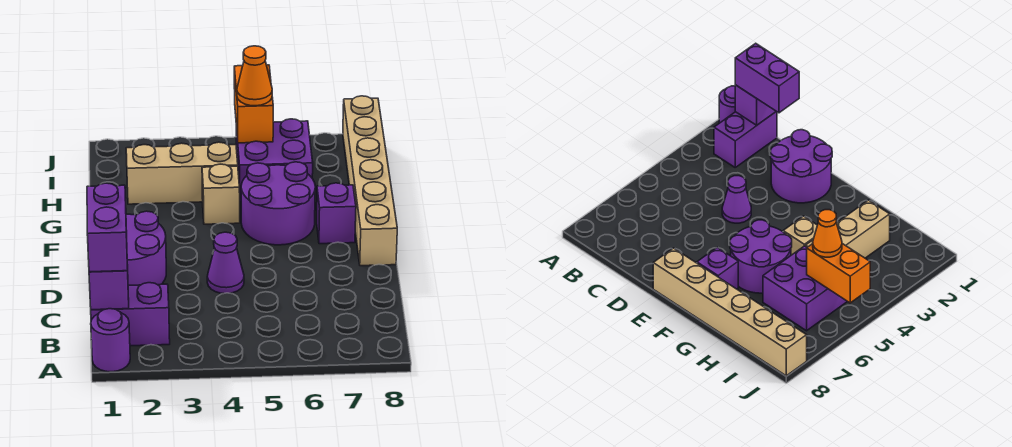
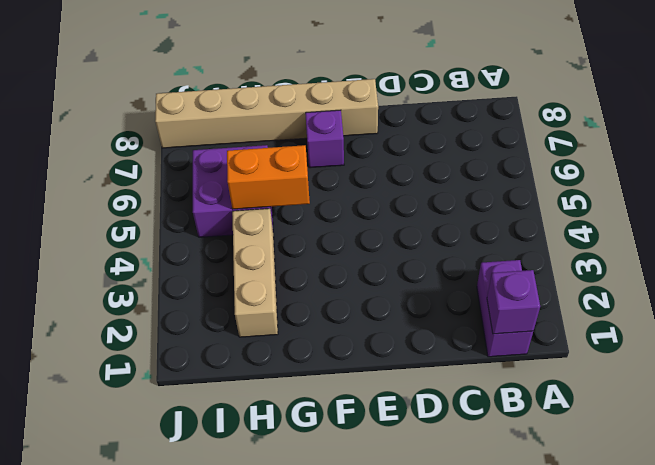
orange 1x2 brick [227,145,310,209] -> orange 1x2 brick moved to [234,65,273,143]
none -> purple 1x1 round brick [91,309,130,372]
none -> purple 2x2 round brick [126,211,166,285]
none -> purple 1x1 cone [207,232,244,293]

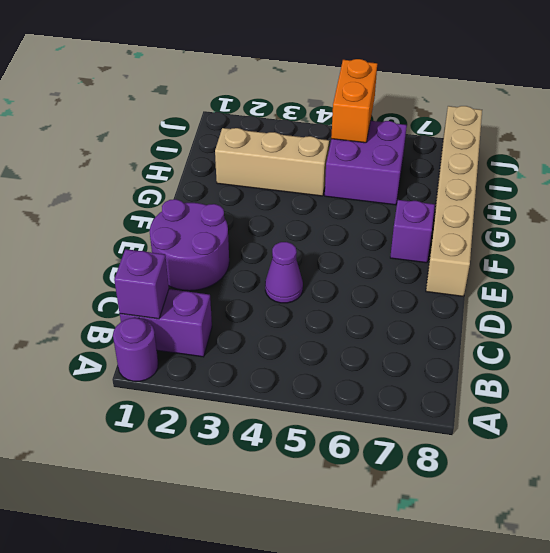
none -> purple 2x2 round brick [241,162,315,245]
none -> tan 1x1 brick [202,164,240,224]
none -> purple 1x2 brick [87,183,128,272]

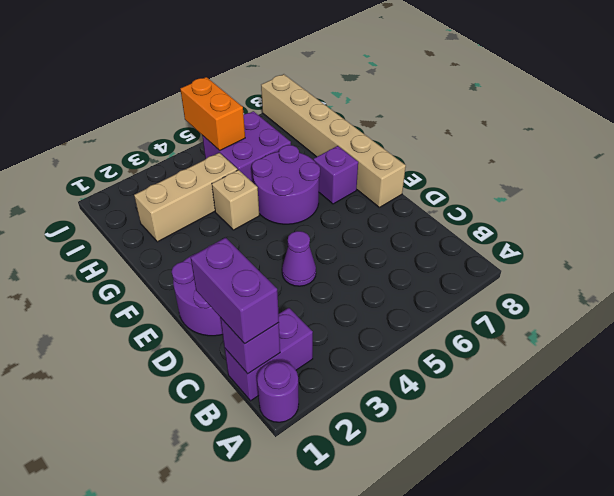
none -> orange 1x1 cone [237,46,272,106]

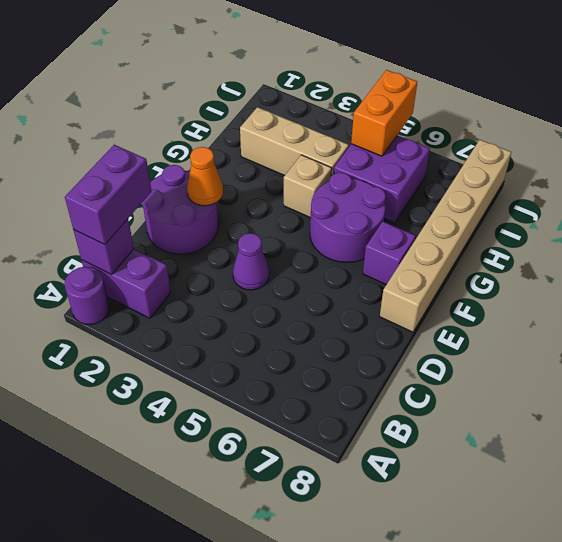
orange 1x1 cone [187,147,223,206] -> orange 1x1 cone moved to [237,46,272,106]

